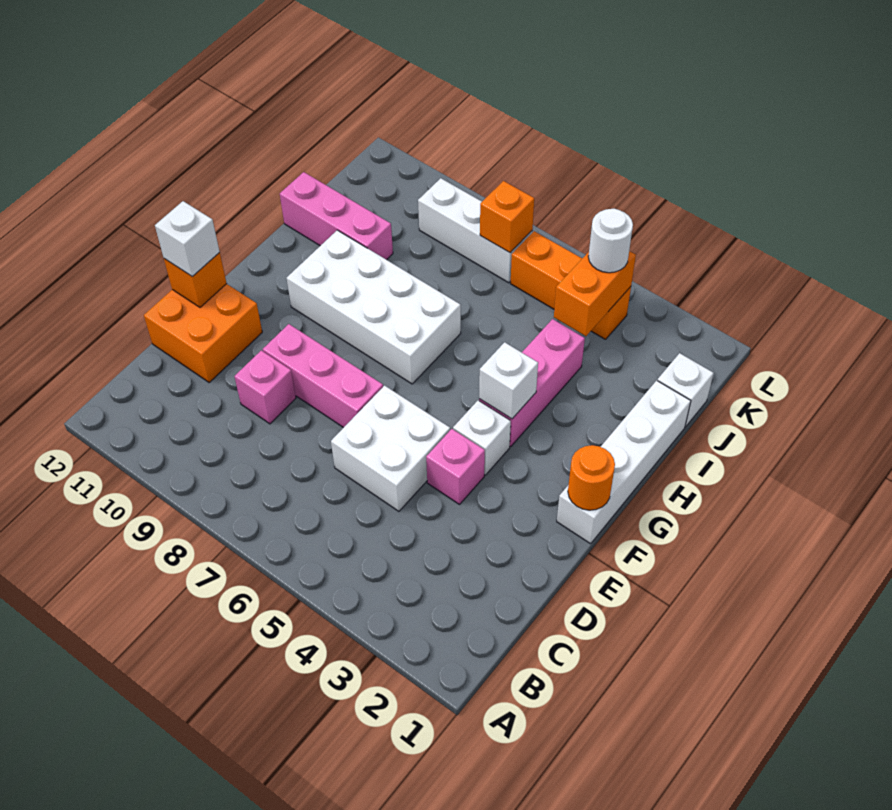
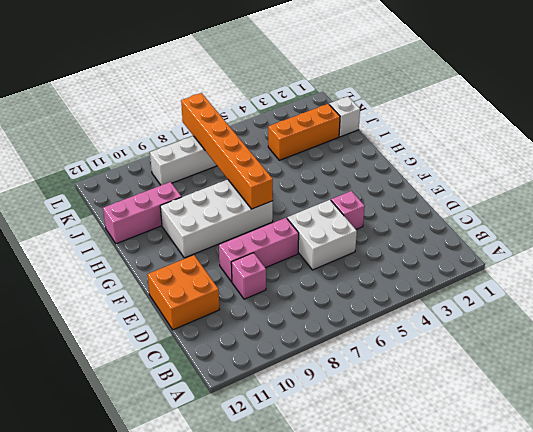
orange 1x6 brick [181,93,273,209] -> orange 1x1 brick [480,181,534,253]
orange 1x3 brick [268,104,340,160] -> orange 1x3 brick moved to [511,231,631,339]
none -> white 1x4 brick [557,380,691,544]
none -> white 1x1 brick [453,400,511,475]
none -> pink 1x3 brick [479,319,585,447]

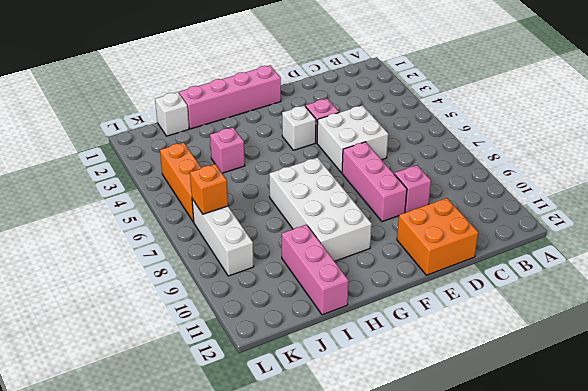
pink 1x4 brick [179,65,281,129] -> white 1x4 brick [557,380,691,544]
pink 1x1 brick [210,127,245,173] -> pink 1x3 brick [479,319,585,447]
none -> orange 1x1 brick [164,253,227,307]
none -> orange 1x1 round brick [568,445,615,510]
none -> white 1x1 brick [479,342,538,419]

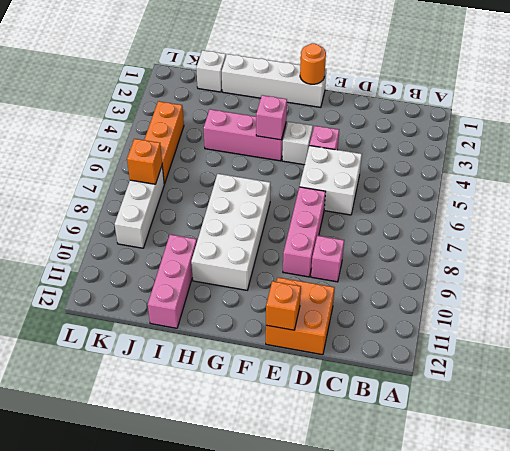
pink 1x1 brick [256,95,287,140] -> white 1x1 brick [479,342,538,419]
none -> orange 1x2 brick [554,251,636,336]
none -> white 1x1 brick [155,201,220,277]
none -> white 1x1 round brick [588,209,633,273]

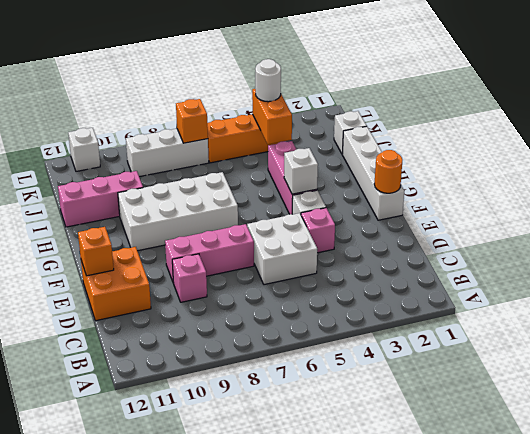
white 1x1 brick [68,128,100,171] -> white 1x1 brick moved to [155,201,220,277]

